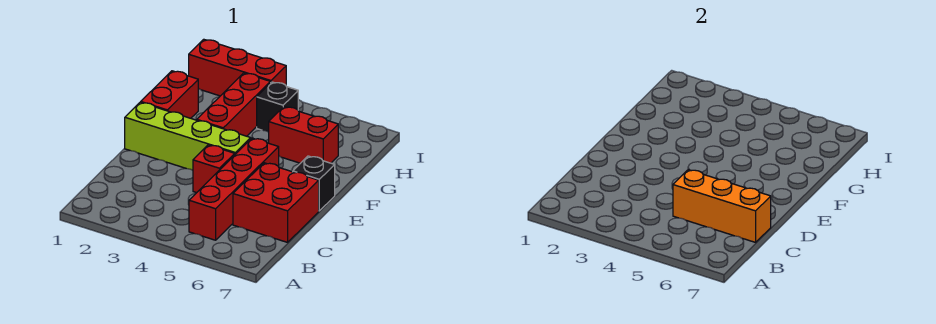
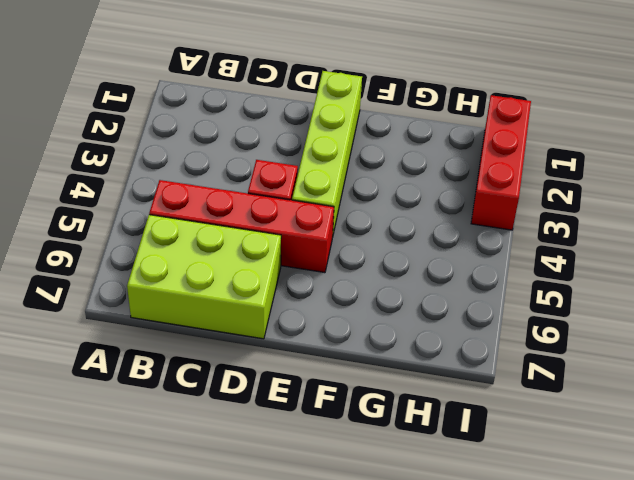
lime 2x3 brick [127,215,281,339] -> red 2x2 brick [233,163,319,242]
none -> black 1x1 brick [293,156,335,211]
none -> red 1x2 brick [141,71,198,118]

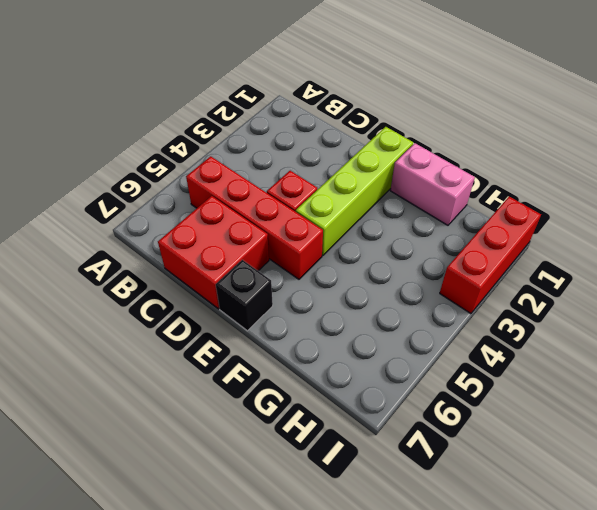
pink 1x2 brick [390,143,475,225] -> red 1x2 brick [141,71,198,118]
none -> red 1x3 brick [197,73,270,136]
none -> red 1x2 brick [269,107,338,163]

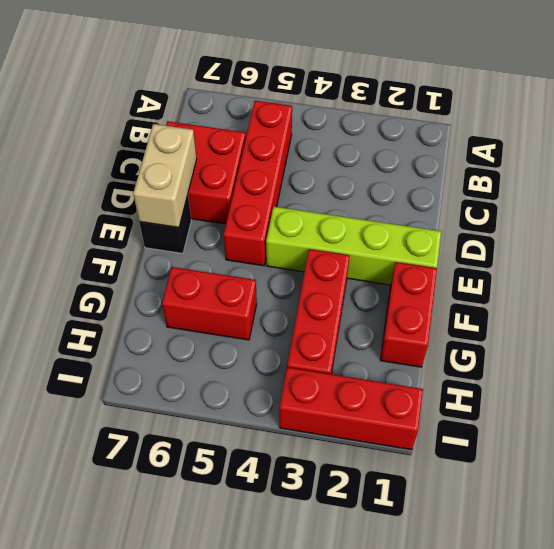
tan 1x2 brick [133,124,197,228] -> none
none -> red 1x1 brick [193,145,235,193]
none -> black 1x1 brick [257,82,298,132]

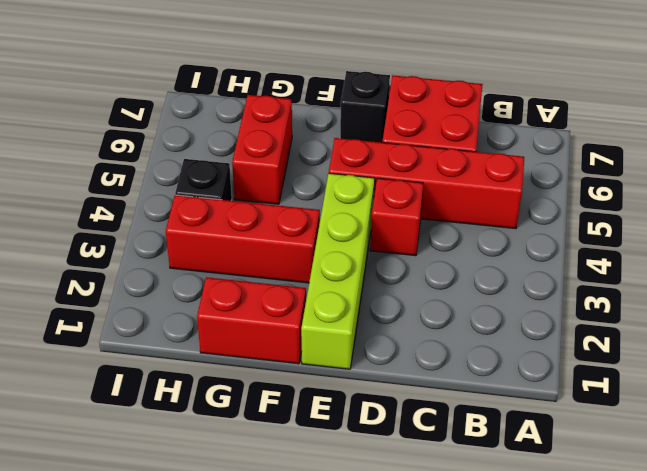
none -> red 1x3 brick [189,39,286,96]
none -> orange 1x3 brick [673,170,771,242]

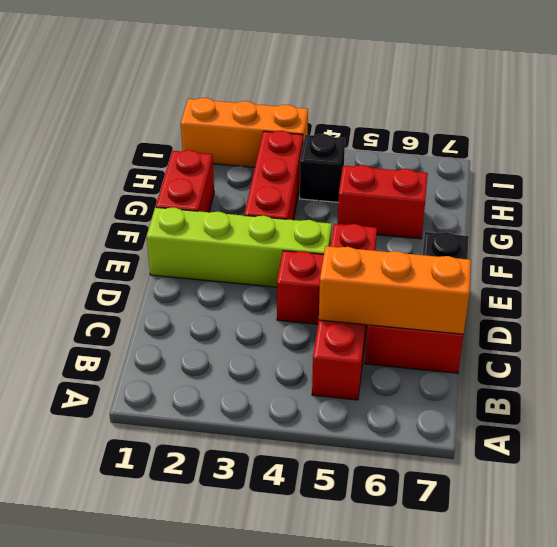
orange 1x3 brick [181,98,308,167] -> red 1x3 brick [189,39,286,96]

